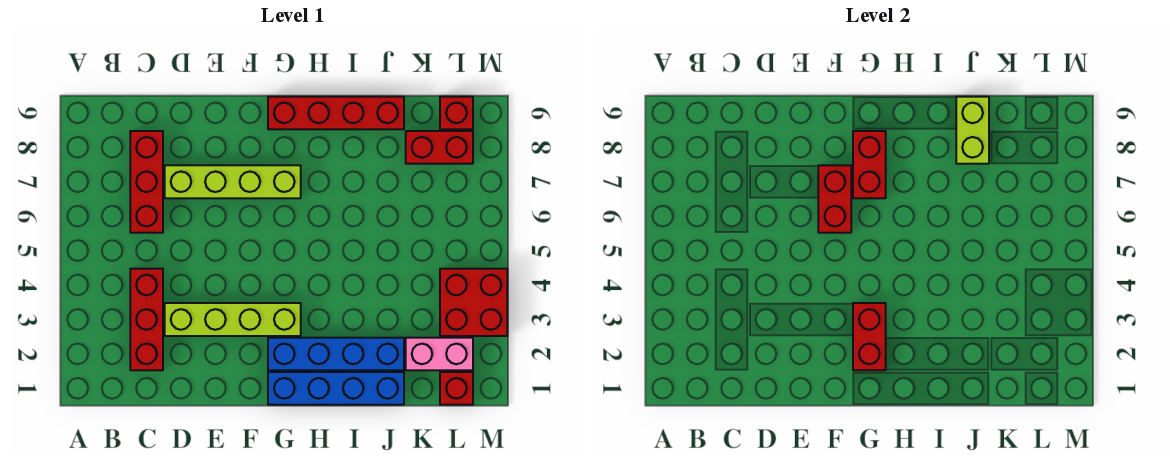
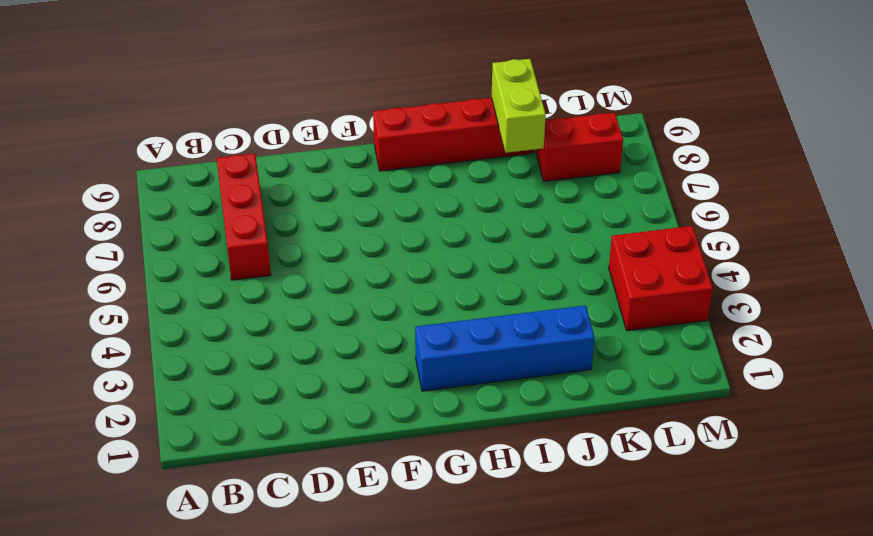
none -> red 1x3 brick [130,269,163,370]
none -> lime 1x4 brick [165,303,301,336]
none -> lime 1x4 brick [165,165,301,198]

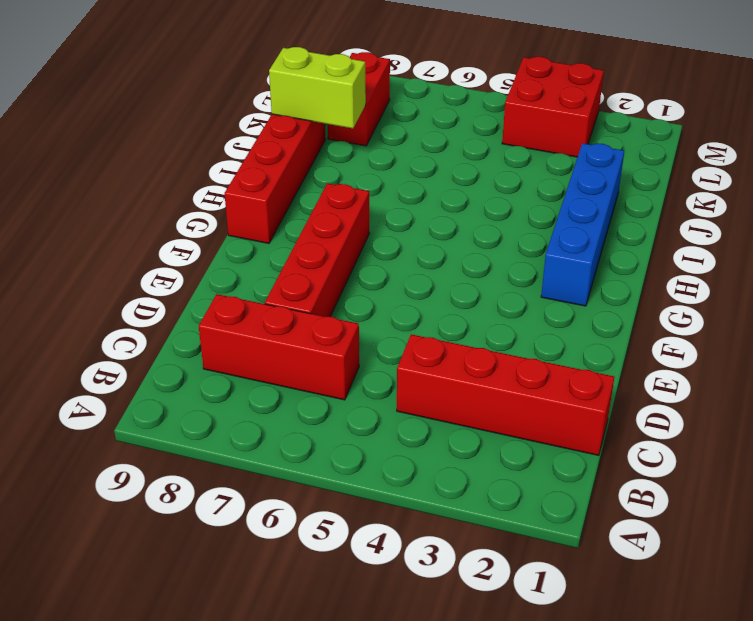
red 1x4 brick [397,334,614,455] -> red 1x3 brick [130,269,163,370]
red 1x4 brick [265,183,370,317] -> lime 1x4 brick [165,165,301,198]
none -> lime 1x4 brick [165,303,301,336]
none -> blue 1x4 brick [268,372,404,405]
none -> pink 1x2 brick [406,338,473,370]

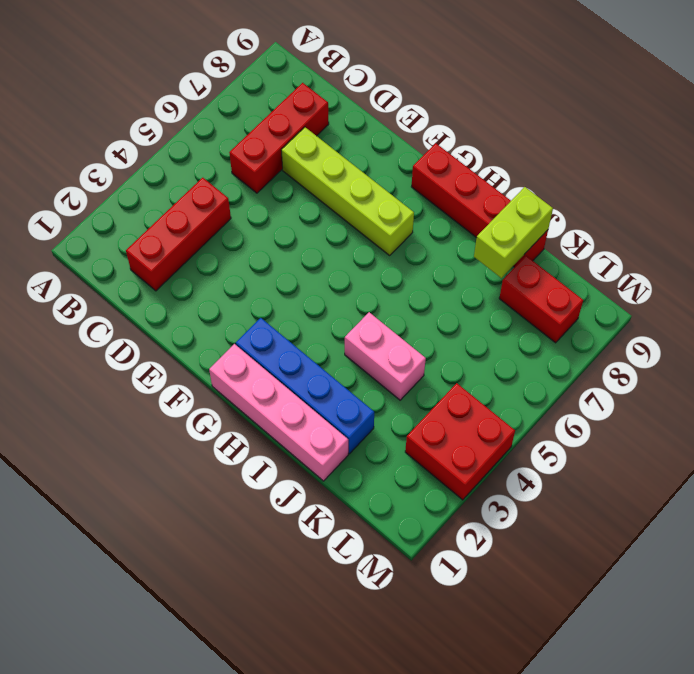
pink 1x4 brick [209,344,348,481] -> blue 1x4 brick [268,372,404,405]
pink 1x2 brick [345,312,426,400] -> pink 1x2 brick moved to [406,338,473,370]
none -> lime 1x4 brick [165,303,301,336]
none -> red 1x1 brick [440,372,473,405]
none -> red 1x1 brick [440,97,473,129]

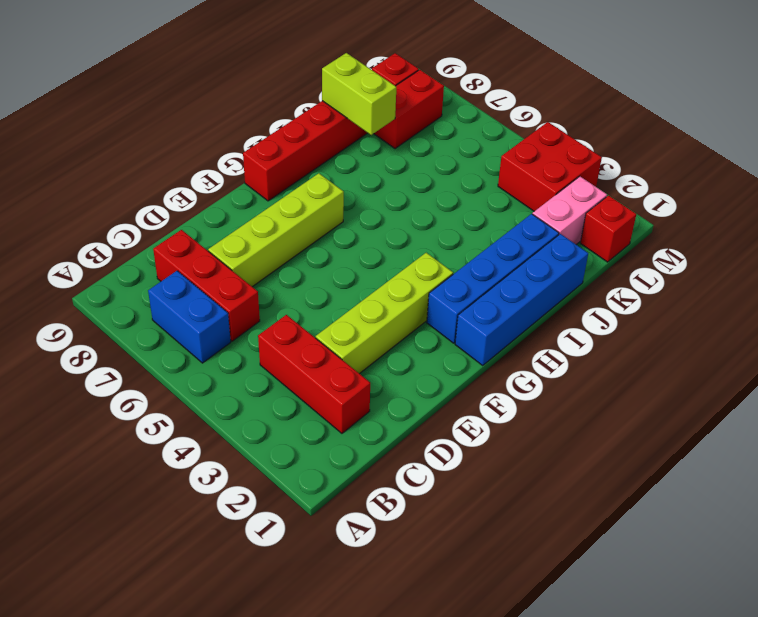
blue 1x2 brick [148,271,231,363] -> none
none -> red 1x2 brick [818,165,851,233]
none -> red 1x2 brick [853,303,886,370]
none -> red 1x2 brick [853,131,886,198]

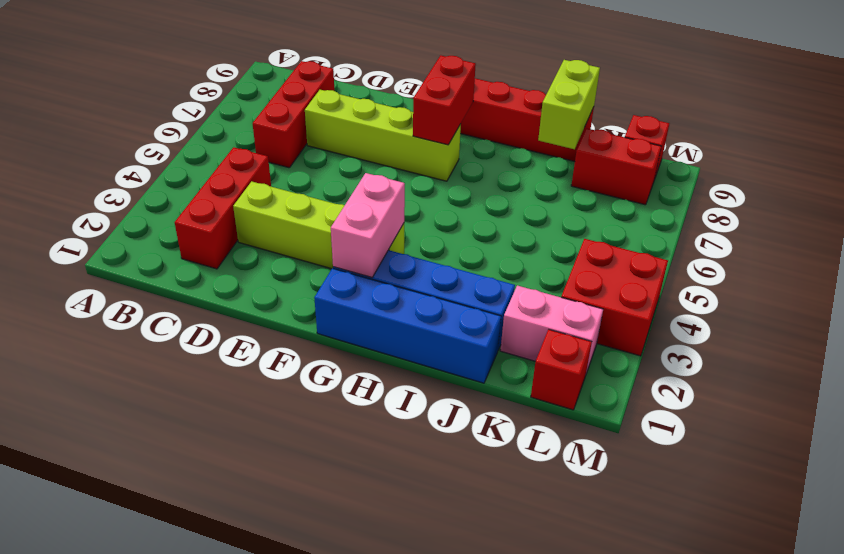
pink 1x2 brick [331,173,405,277] -> red 1x2 brick [853,303,886,370]
none -> red 1x2 brick [818,165,851,233]

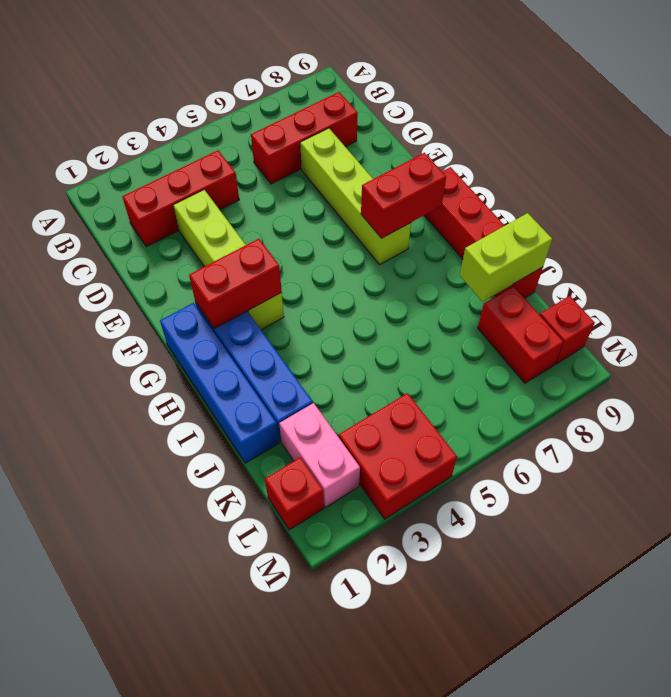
none -> red 1x2 brick [818,165,851,233]

